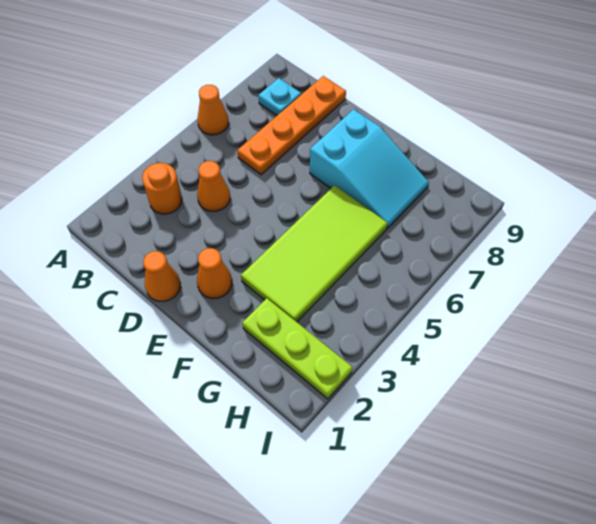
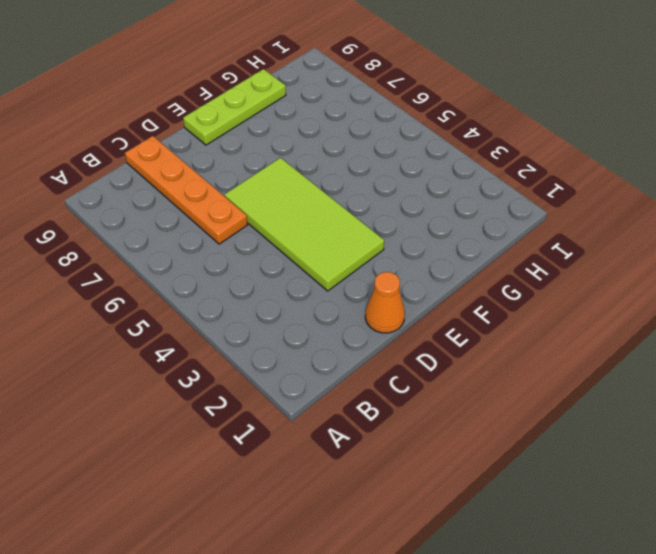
lime 2x4 tile [225,158,384,291] -> lime 2x4 tile moved to [241,185,388,322]
lime 1x3 plate [183,69,286,145] -> lime 1x3 plate moved to [242,298,352,399]
none -> orange 1x1 cone [198,85,229,135]
none -> orange 1x1 round brick [142,163,182,214]

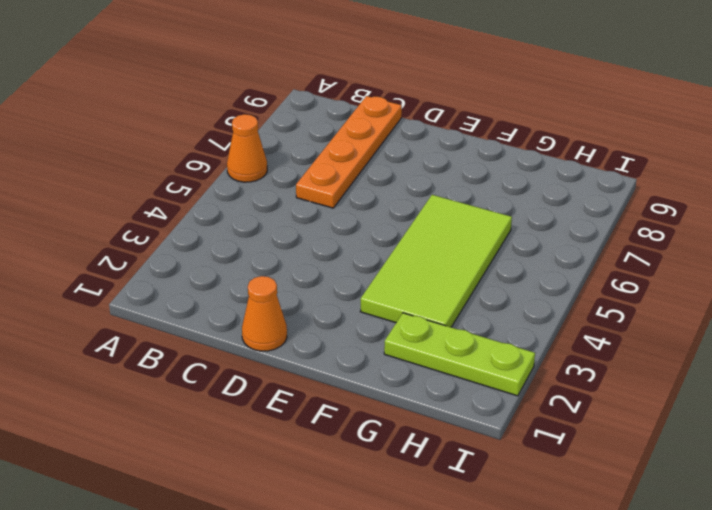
none -> orange 1x1 round brick [142,163,182,214]
none -> cyan 1x1 plate [258,78,301,116]

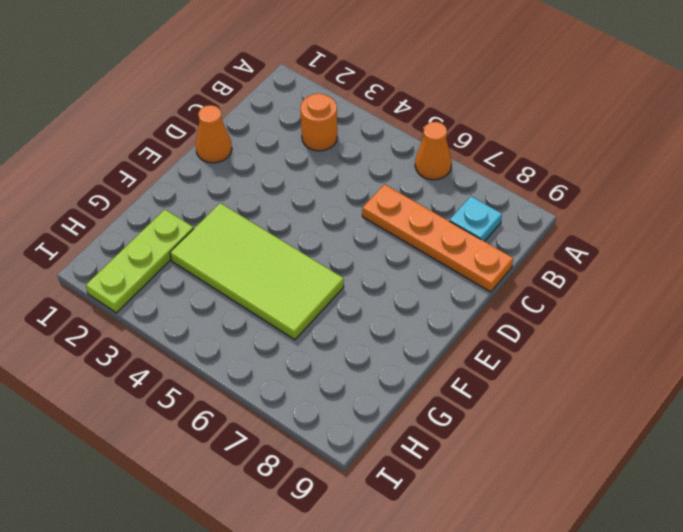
none -> orange 1x1 cone [197,161,230,211]
none -> orange 1x1 cone [197,248,232,299]

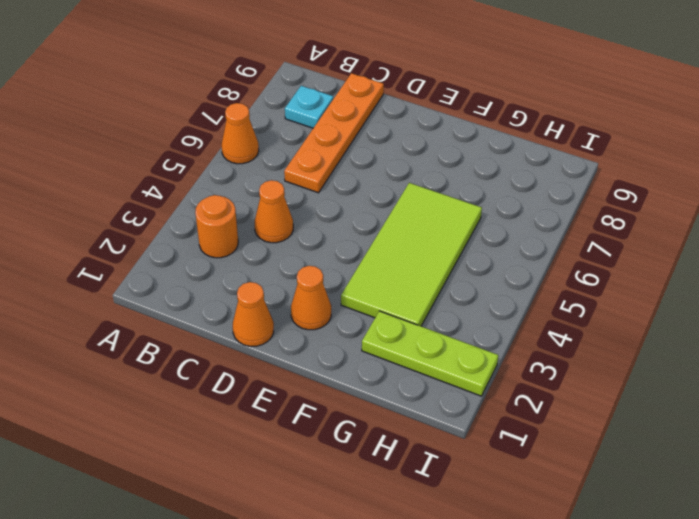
none -> cyan 2x3 slope [310,109,429,228]

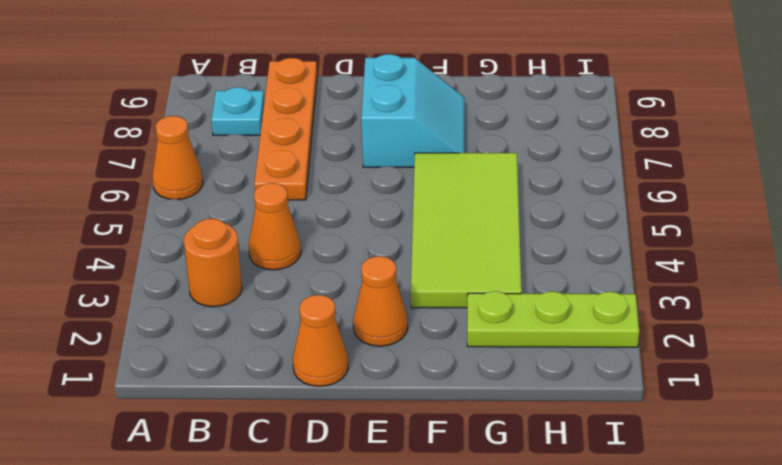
cyan 2x2 slope [361,54,465,167] -> cyan 2x3 slope [310,109,429,228]

